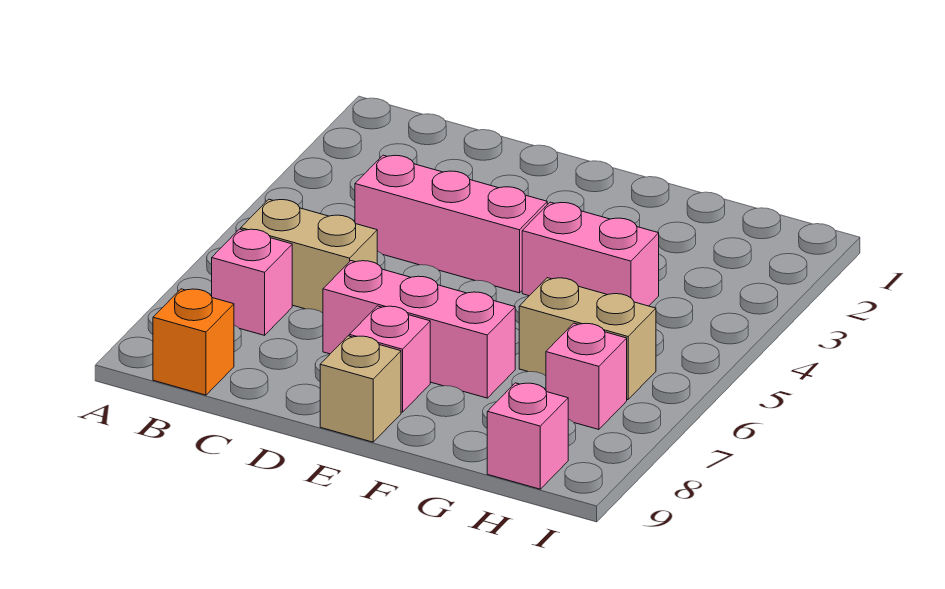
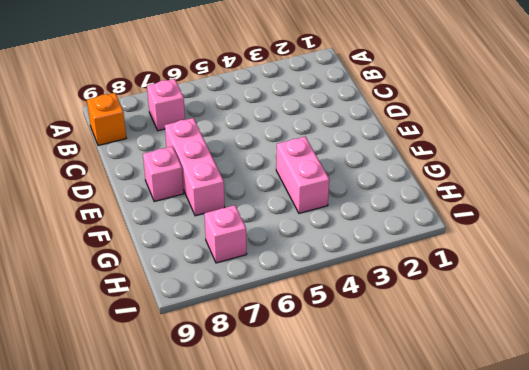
none -> tan 1x2 brick [241,199,377,313]
none -> pink 1x3 brick [355,155,547,293]

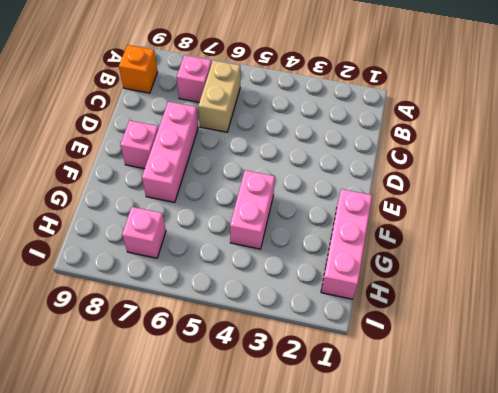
pink 1x3 brick [321,189,372,299] -> pink 1x3 brick moved to [355,155,547,293]
none -> tan 1x1 brick [320,336,401,442]
none -> tan 1x2 brick [519,278,656,400]

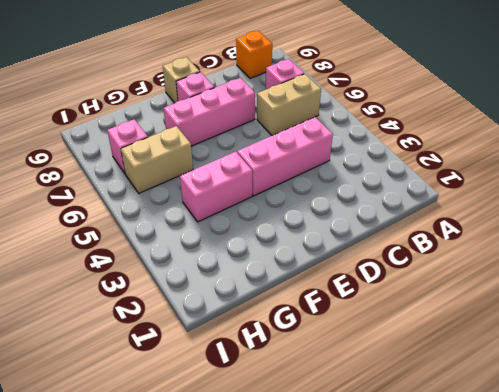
none -> pink 1x1 brick [487,383,568,489]

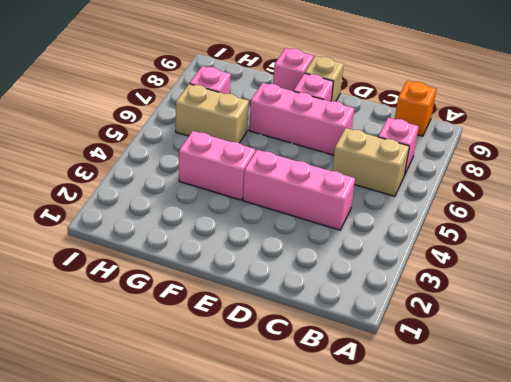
pink 1x1 brick [273,48,314,91] -> pink 1x1 brick moved to [487,383,568,489]

